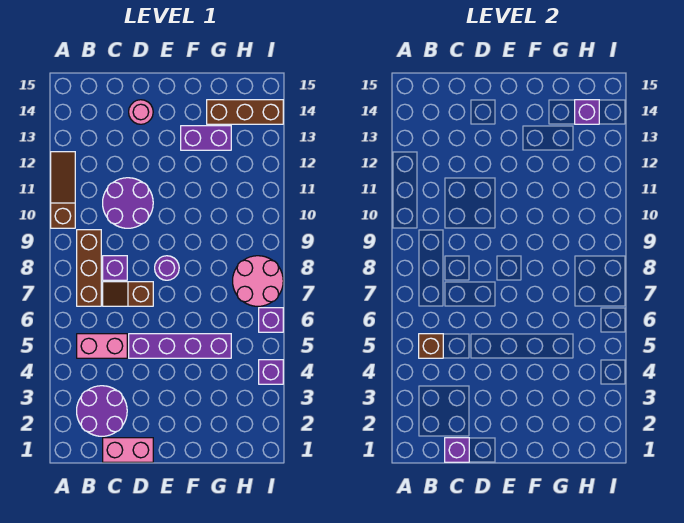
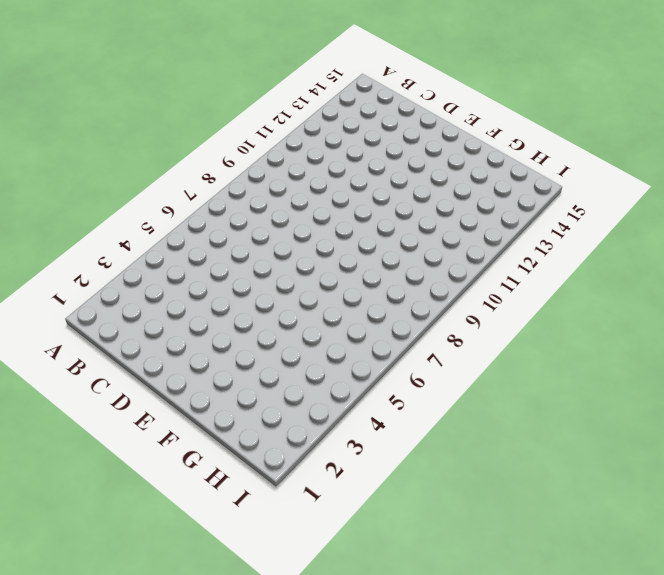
none -> brown 1x3 slope [51,152,75,228]
none -> purple 2x2 round brick [77,386,127,436]
none -> pink 1x2 brick [77,334,127,358]

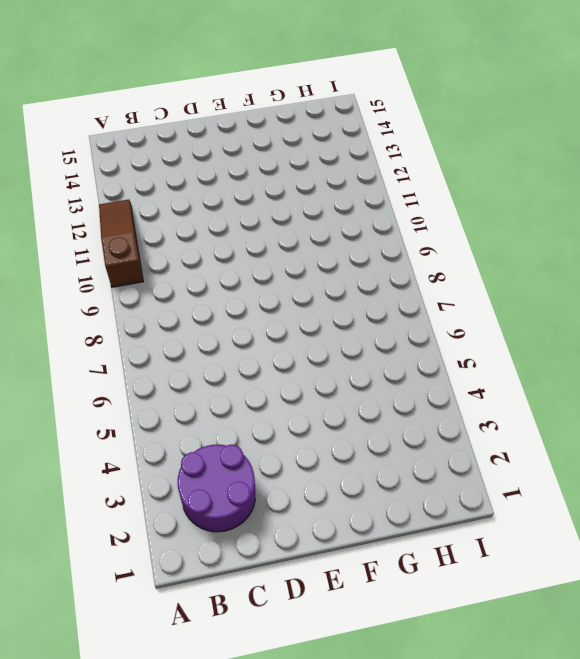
none -> pink 1x2 brick [77,334,127,358]
none -> brown 1x3 brick [77,230,101,306]
none -> pink 1x2 brick [103,438,153,462]

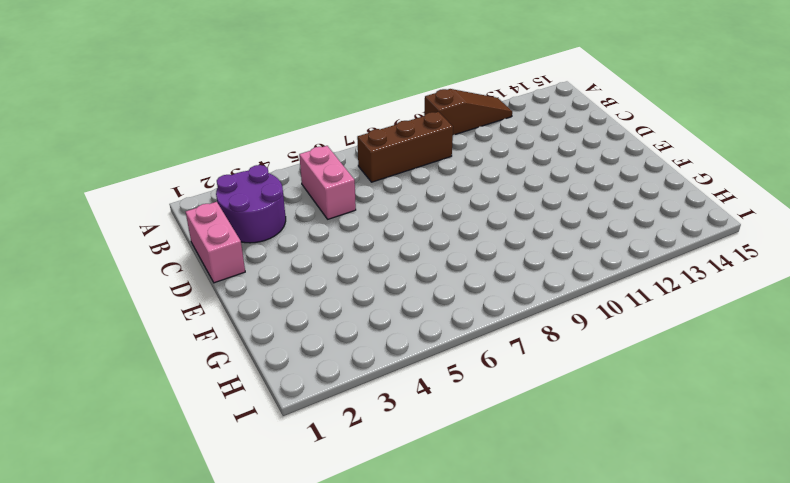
none -> brown 1x2 slope [103,282,153,306]
none -> purple 1x1 brick [103,256,127,280]
none -> purple 2x2 round brick [103,178,153,228]

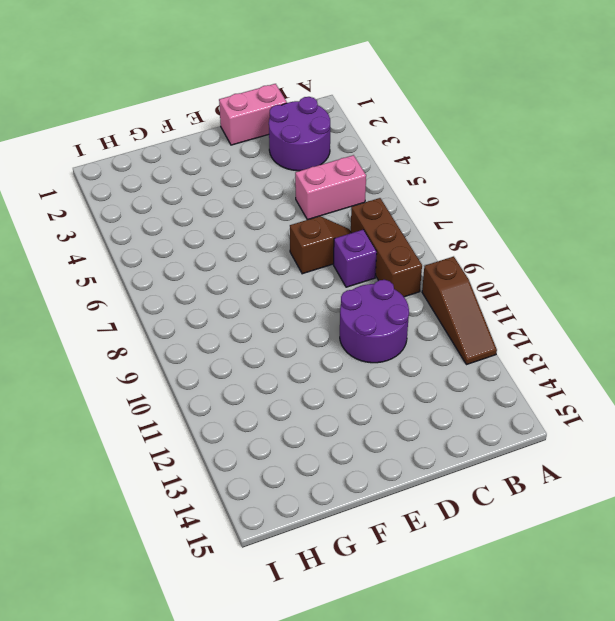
none -> purple 1x4 brick [129,334,231,358]
none -> pink 1x1 round brick [129,100,153,124]
none -> purple 1x1 round brick [155,256,179,280]

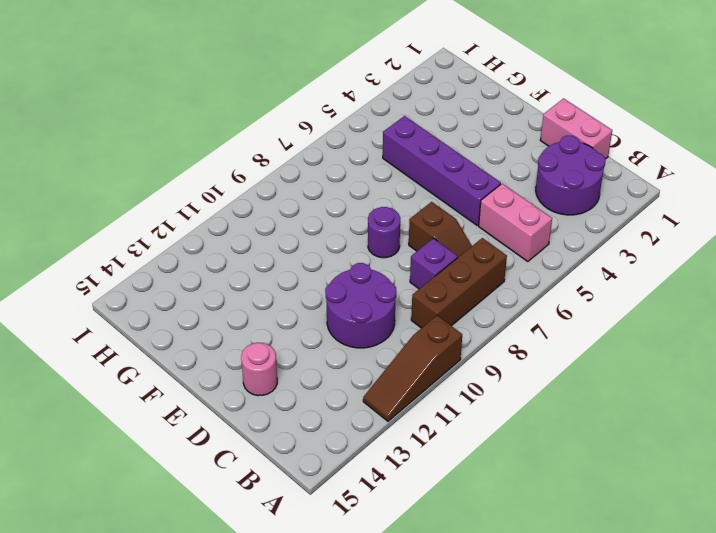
none -> purple 1x2 brick [181,126,231,150]
none -> brown 1x3 brick [207,100,283,124]
none -> pink 2x2 round brick [233,256,283,306]

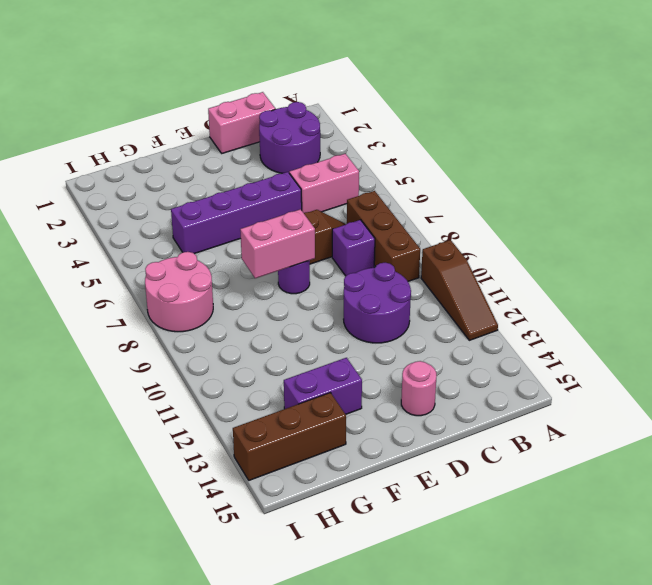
pink 1x2 brick [240,209,315,278] -> none
none -> purple 1x1 brick [259,360,283,384]
none -> purple 1x1 brick [259,308,283,332]
none -> brown 1x1 brick [419,334,443,358]

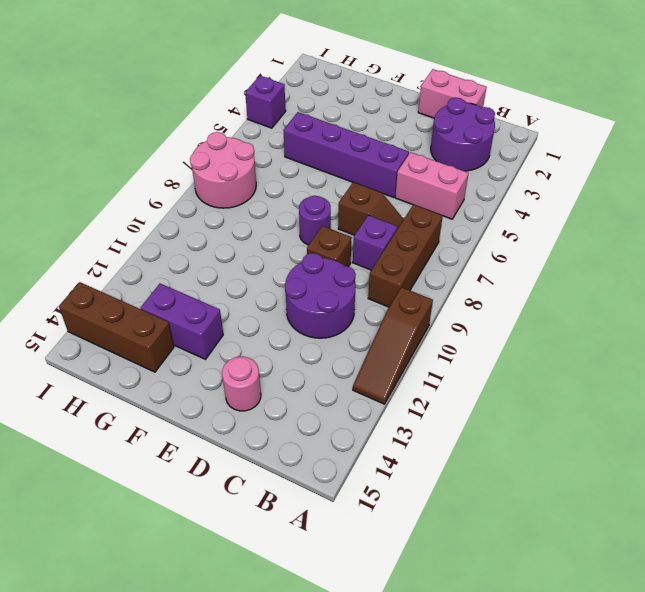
brown 1x1 brick [307,226,352,267] -> brown 1x1 brick moved to [419,334,443,358]
none -> purple 1x1 brick [259,308,283,332]
none -> purple 1x1 brick [445,438,469,462]
none -> purple 1x1 brick [575,100,599,124]

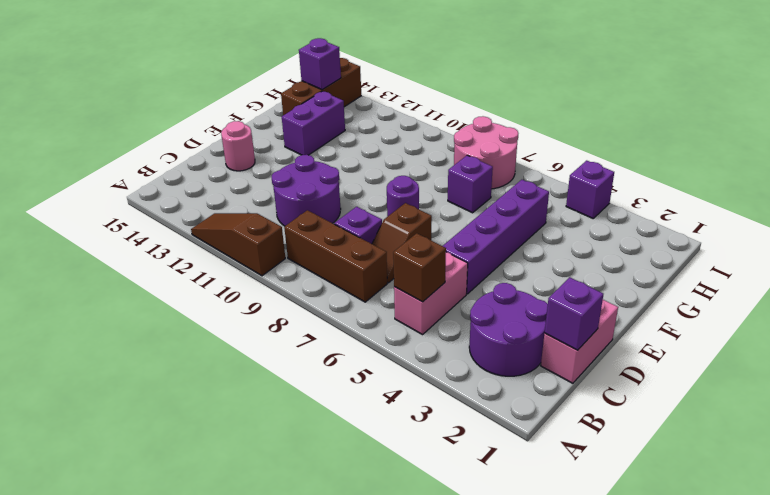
purple 1x1 brick [448,155,493,213] -> purple 1x1 brick moved to [259,308,283,332]

